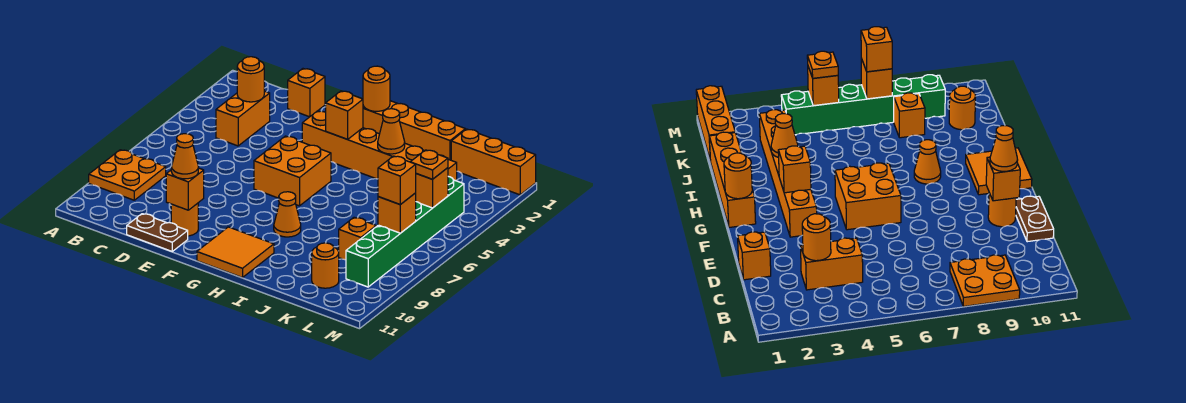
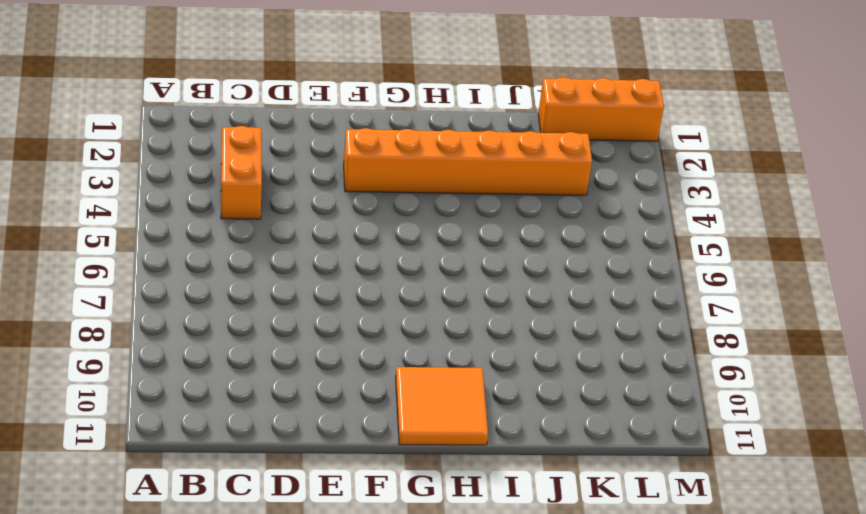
none -> orange 2x2 plate [89,150,166,200]
none -> orange 1x1 brick [288,69,325,117]
none -> brown 1x2 plate [127,214,188,251]

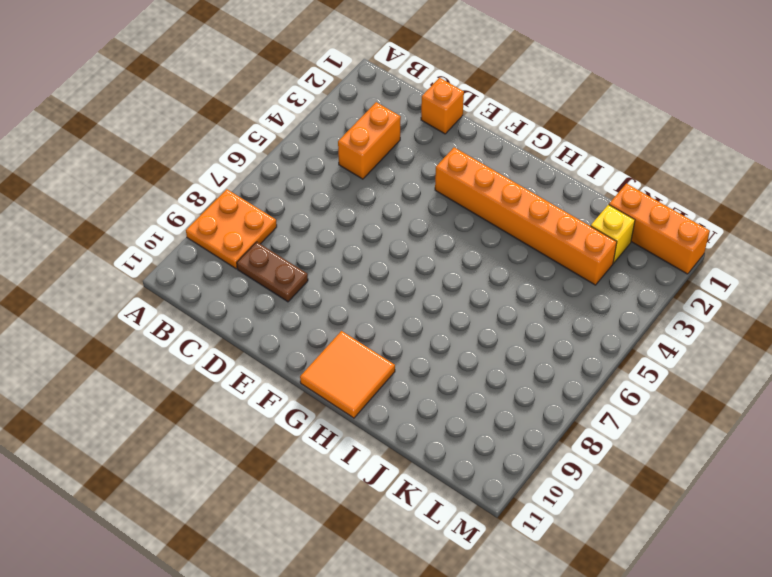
brown 1x2 plate [237,242,308,302] -> brown 1x2 plate moved to [127,214,188,251]
yellow 1x1 brick [591,205,635,263] -> none
none -> orange 1x1 round brick [171,203,198,236]
none -> orange 2x2 brick [254,136,331,206]
none -> orange 1x4 brick [363,101,465,160]

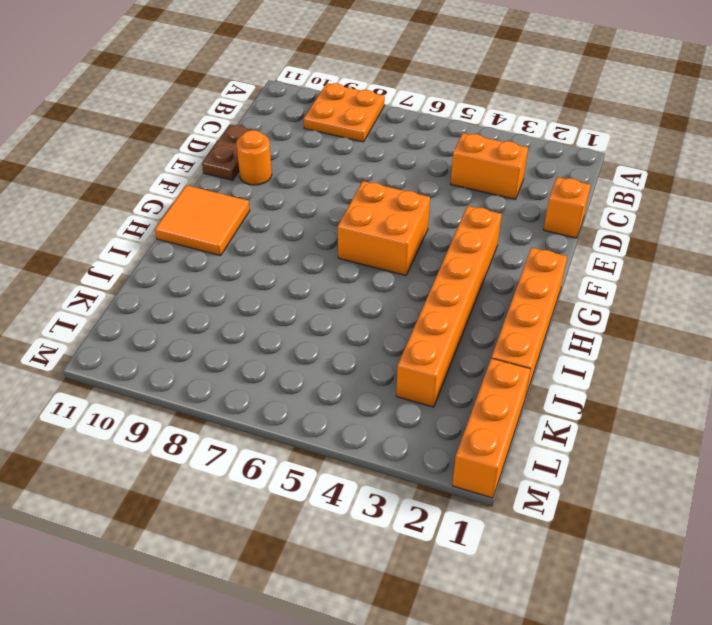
none -> orange 1x1 cone [274,192,301,237]
none -> orange 1x1 brick [339,217,376,260]
none -> orange 1x1 round brick [312,243,339,288]

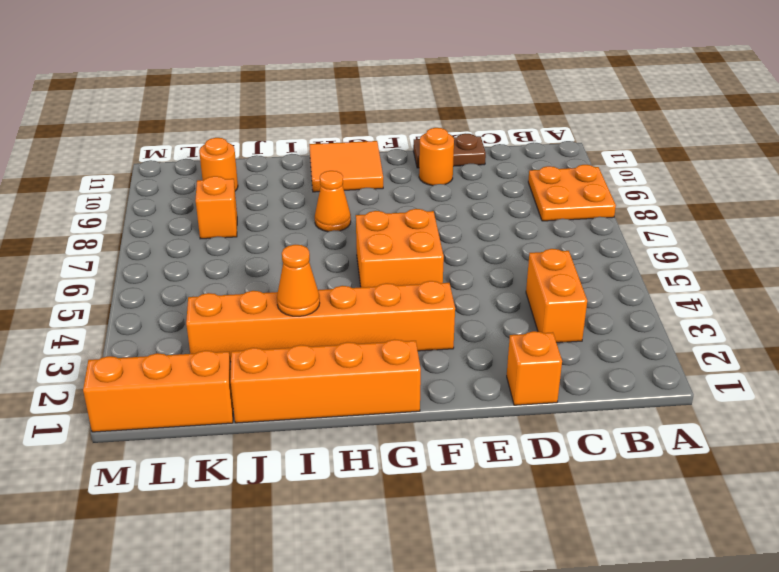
none -> green 1x6 brick [346,177,464,287]
none -> orange 1x1 round brick [237,57,264,102]
none -> orange 1x1 brick [166,168,204,210]

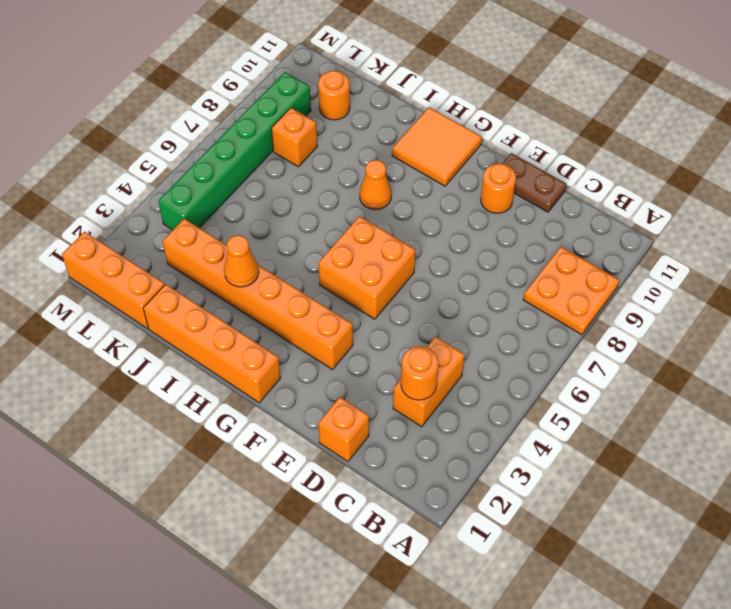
none -> orange 1x1 brick [166,168,204,210]
none -> orange 1x1 round brick [363,66,390,111]
none -> orange 1x1 brick [326,91,363,139]

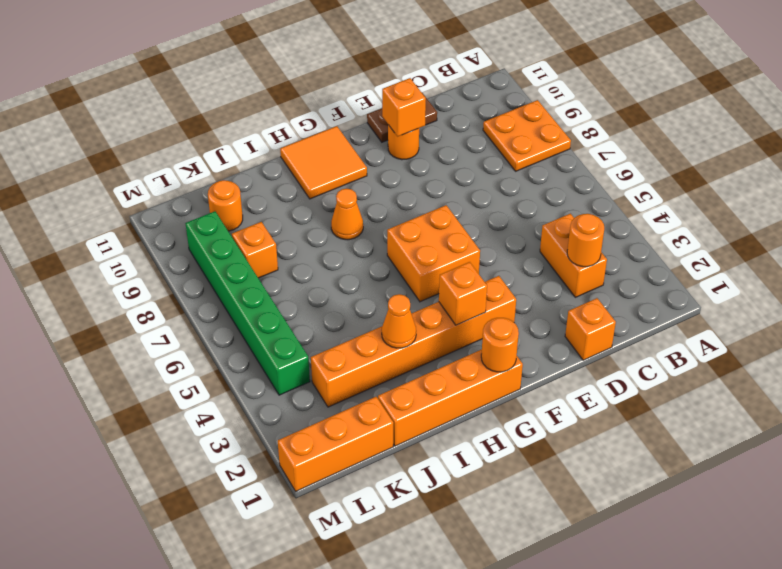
none -> orange 1x1 brick [416,168,448,208]
none -> orange 1x1 brick [378,193,416,233]
none -> orange 1x1 cone [171,134,198,179]

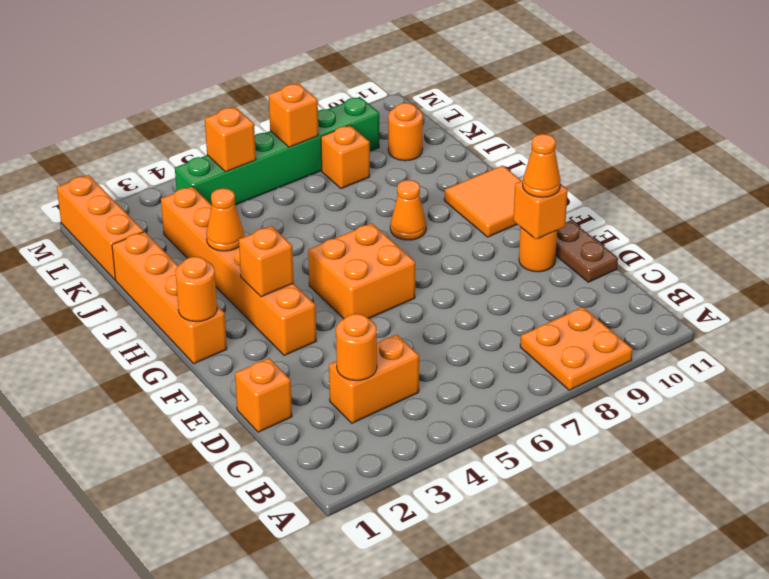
none -> orange 1x1 plate [411,150,448,179]
none -> orange 1x1 brick [378,156,416,205]

